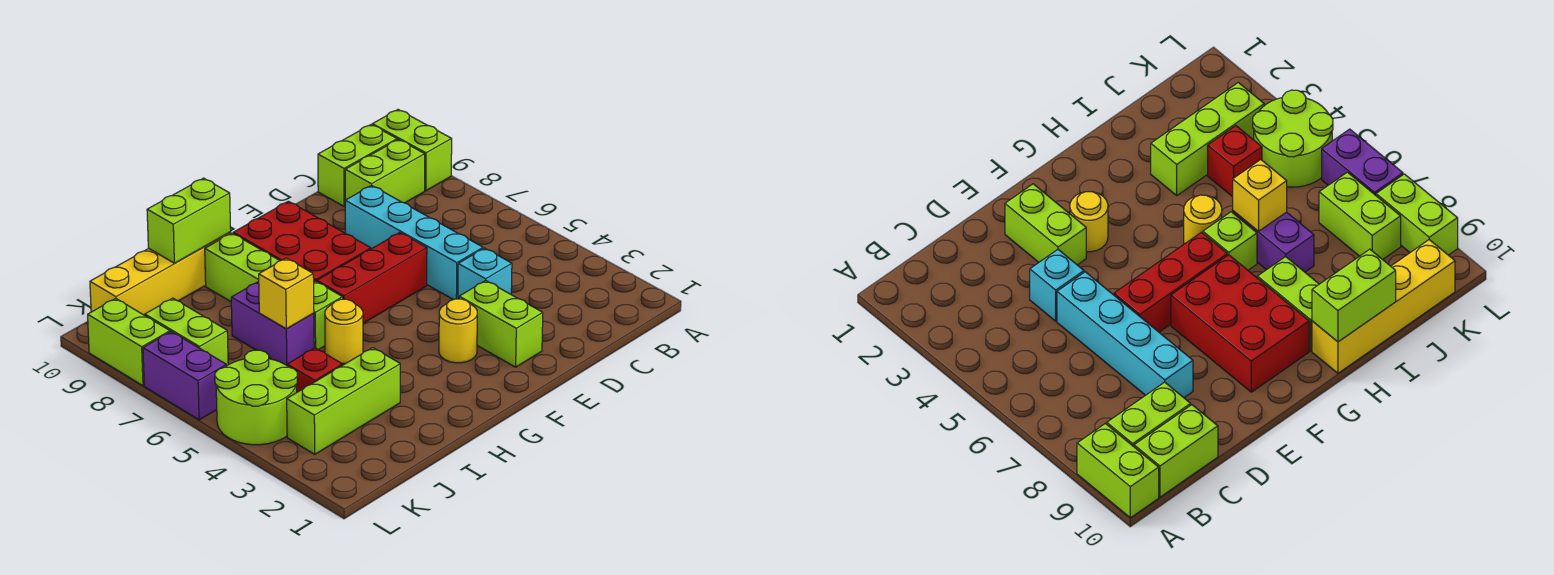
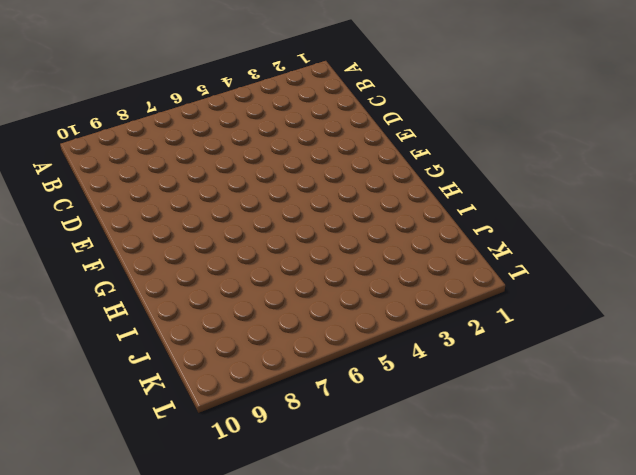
none -> lime 1x2 brick [372,110,452,191]
none -> lime 1x2 brick [345,139,425,203]
none -> lime 1x2 brick [318,125,397,206]

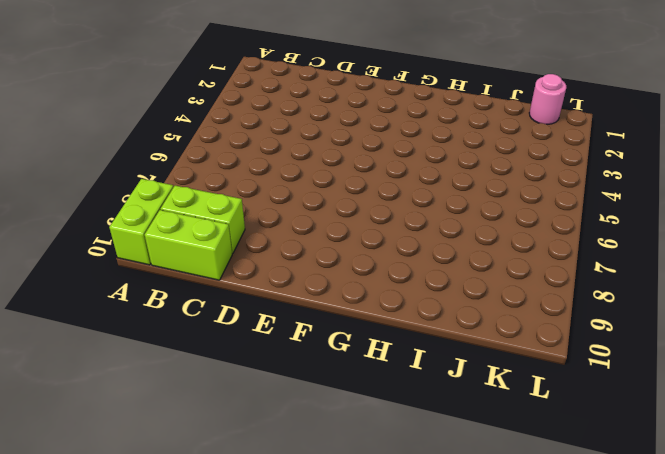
pink 1x1 round brick [529,74,566,124] -> none
none -> cyan 1x1 brick [458,248,512,299]
none -> cyan 1x4 brick [345,185,483,300]
none -> lime 1x2 brick [459,281,543,367]

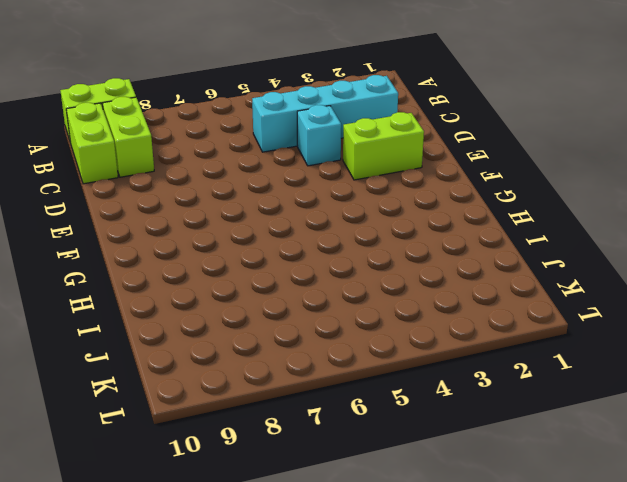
cyan 1x4 brick [252,75,398,152] -> cyan 1x4 brick moved to [345,185,483,300]
none -> red 1x3 brick [317,233,427,323]
none -> yellow 1x1 round brick [439,299,477,363]
none -> red 2x3 brick [233,201,371,282]

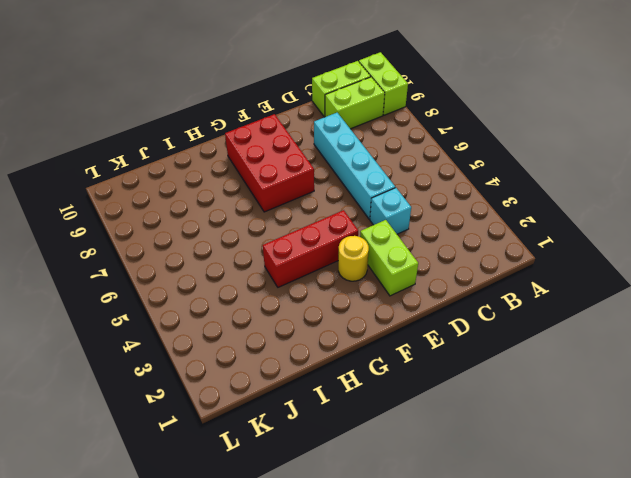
red 1x3 brick [263,210,358,287] -> red 1x3 brick moved to [317,233,427,323]
none -> yellow 1x1 round brick [325,299,363,363]
none -> lime 1x1 brick [314,281,343,350]
none -> lime 1x2 brick [205,233,280,302]

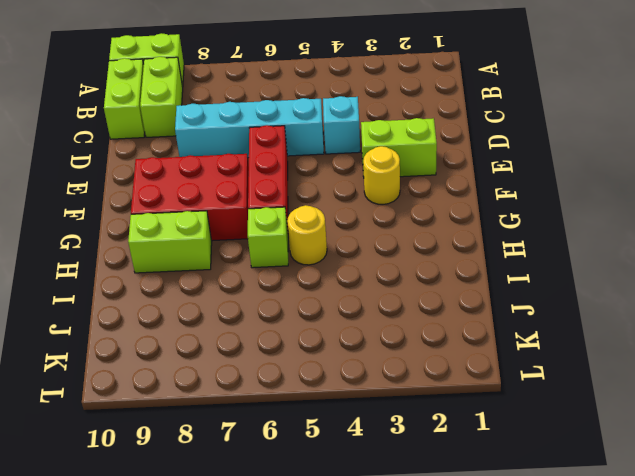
none -> yellow 1x4 brick [90,232,231,315]
none -> lime 1x3 brick [287,348,400,454]
none -> purple 1x2 brick [231,281,314,365]

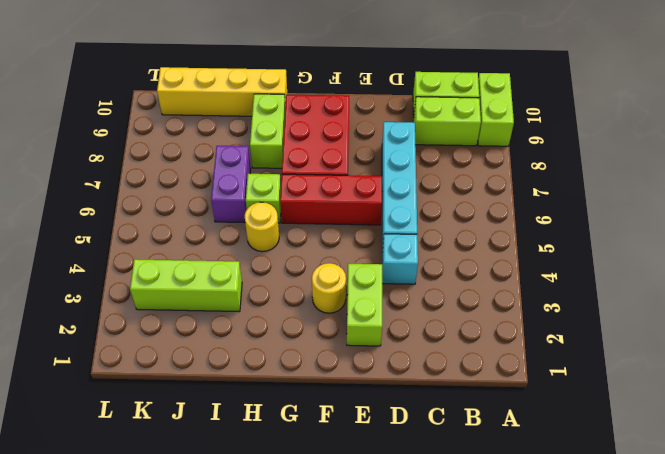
none -> red 1x1 brick [287,348,342,392]
none -> lime 2x2 round brick [215,350,298,445]
none -> lime 1x2 brick [145,298,228,366]

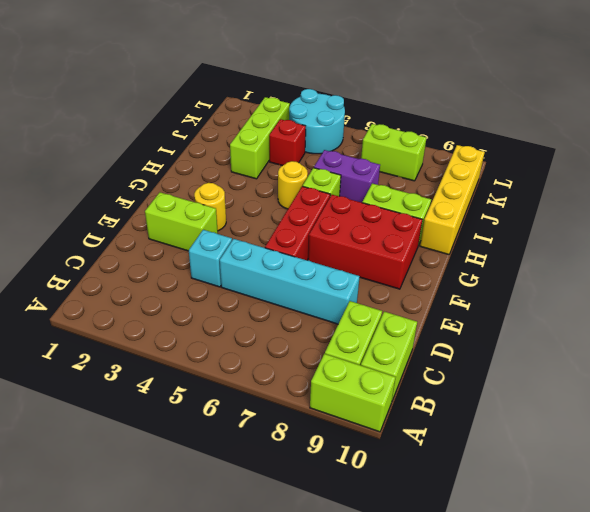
cyan 2x2 round brick [289,89,345,154] -> lime 2x2 round brick [215,350,298,445]
none -> purple 1x2 brick [143,332,226,420]
none -> lime 1x2 brick [88,299,170,386]
none -> lime 1x2 brick [147,178,231,263]

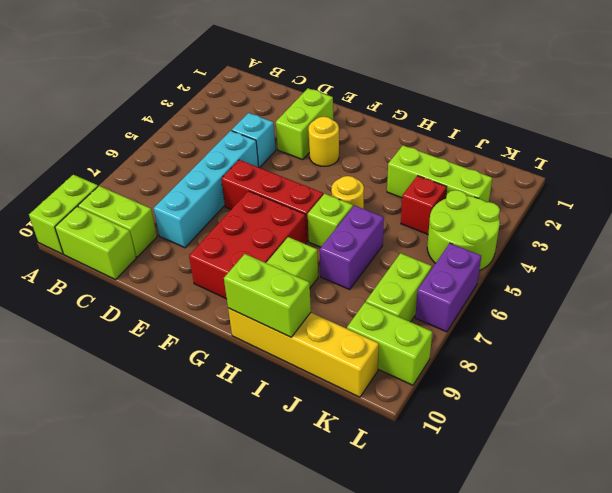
lime 1x2 brick [347,302,432,385] -> lime 1x2 brick turned to [88,299,170,386]
none -> yellow 1x1 brick [259,258,314,329]

